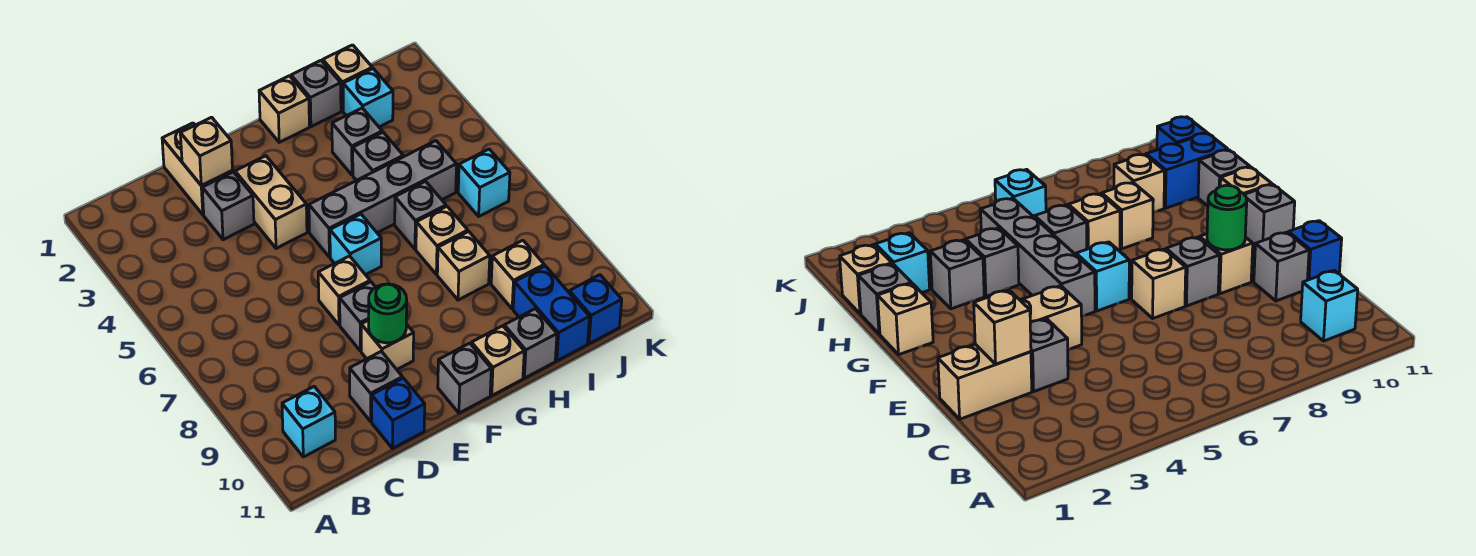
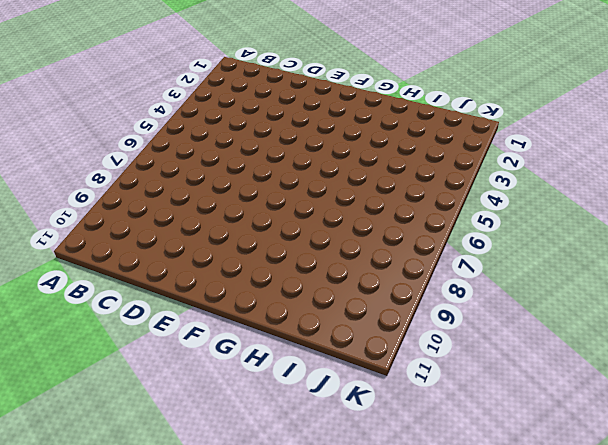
none -> cyan 1x1 brick [282,387,335,457]
none -> tan 1x2 brick [162,123,233,215]
none -> grey 1x1 brick [202,172,254,240]

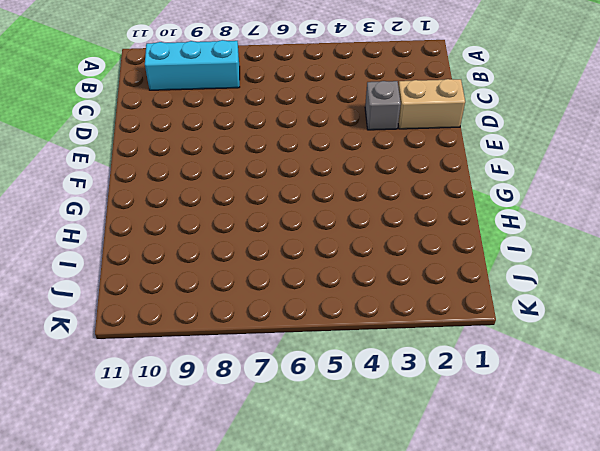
cyan 1x3 brick [145,40,240,90] -> cyan 1x1 brick [282,387,335,457]
none -> grey 1x1 brick [350,351,402,421]
none -> blue 1x1 brick [372,378,425,449]
none -> tan 1x2 brick [235,156,307,248]

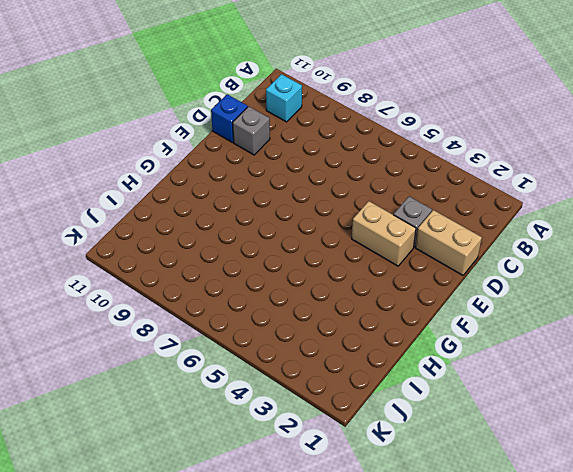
none -> tan 1x1 brick [318,256,370,325]
none -> grey 1x1 brick [340,282,376,351]
none -> tan 1x1 brick [361,320,414,369]

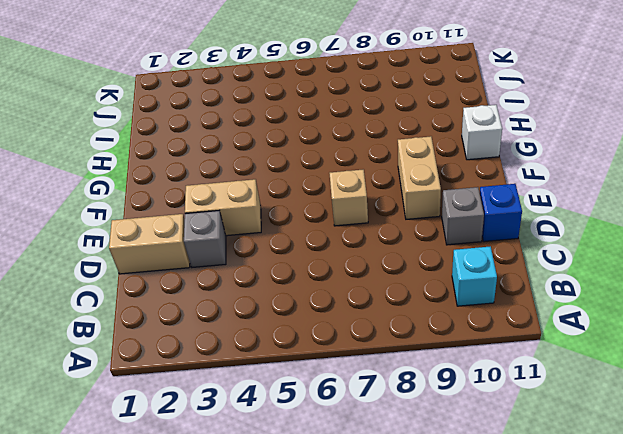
tan 1x2 brick [398,136,441,219] -> tan 1x1 brick [361,320,414,369]
white 1x1 brick [462,105,502,160] -> tan 1x1 brick [471,326,524,395]
none -> grey 1x1 brick [340,282,376,351]
none -> grey 1x4 brick [309,141,456,257]
none -> cyan 1x1 brick [330,214,381,275]

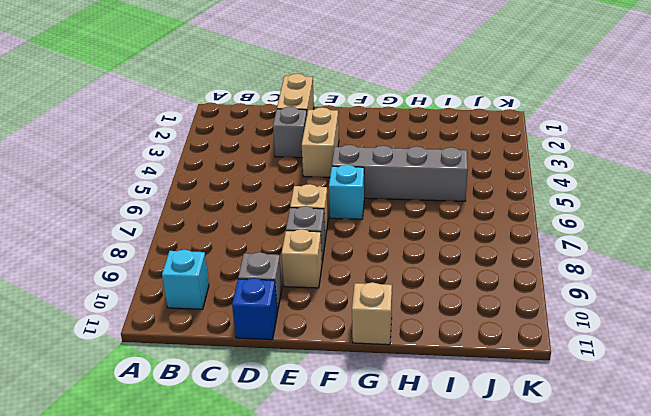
none -> grey 1x1 brick [438,343,491,413]
none -> tan 1x1 brick [259,76,309,142]
none -> grey 1x1 brick [291,61,341,127]

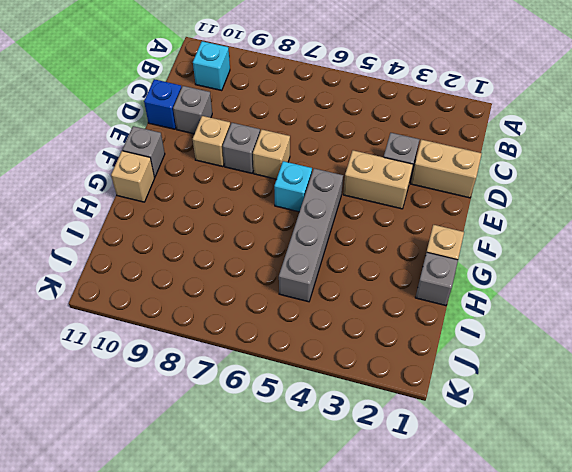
none -> grey 1x1 brick [332,108,382,175]
none -> grey 1x1 brick [353,132,403,181]
none -> grey 1x1 brick [395,181,446,249]

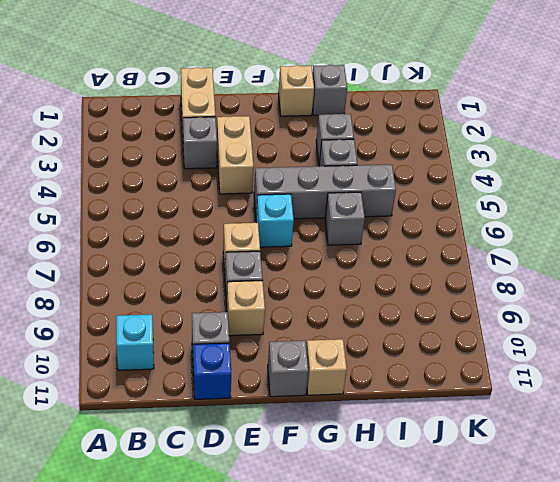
none -> tan 1x1 brick [416,206,468,274]
none -> tan 1x1 brick [437,231,490,300]
none -> grey 1x1 brick [504,309,557,378]

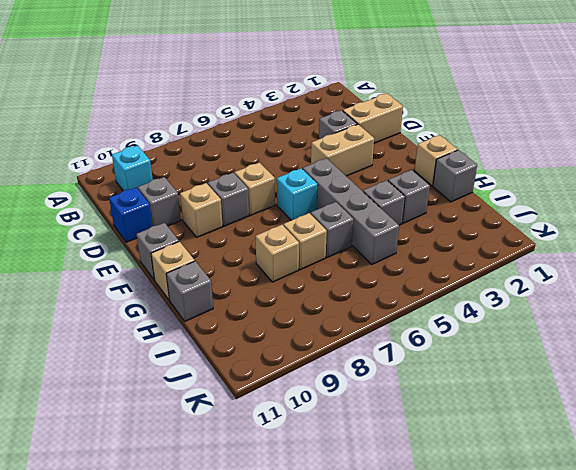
none -> tan 1x1 brick [323,45,372,111]
none -> cyan 1x1 brick [343,69,393,127]
none -> tan 1x1 brick [491,240,544,309]

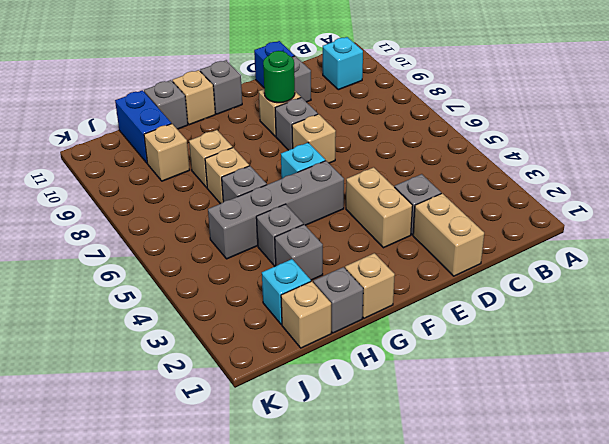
none -> cyan 1x1 brick [458,149,510,216]
none -> blue 1x1 brick [569,275,622,344]
none -> tan 1x1 brick [180,117,232,186]

